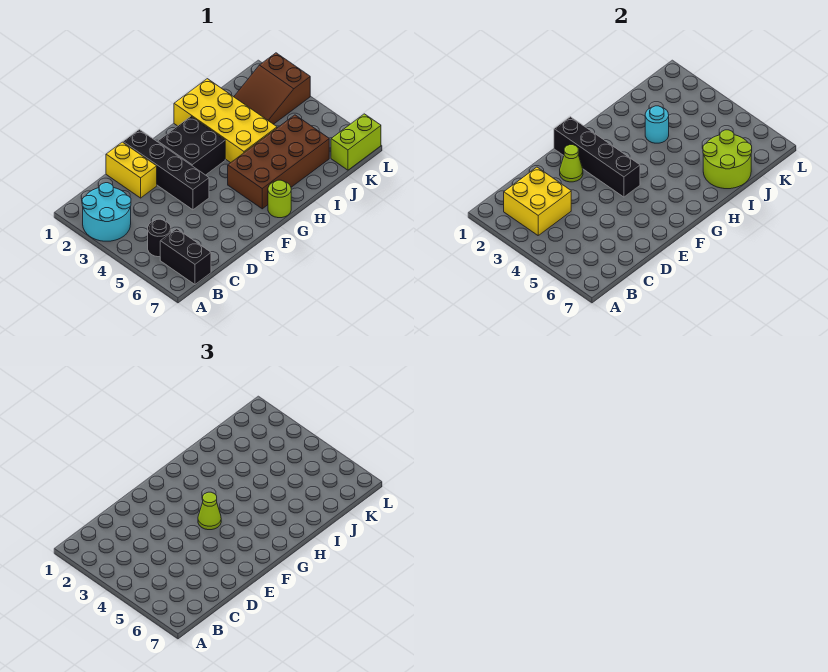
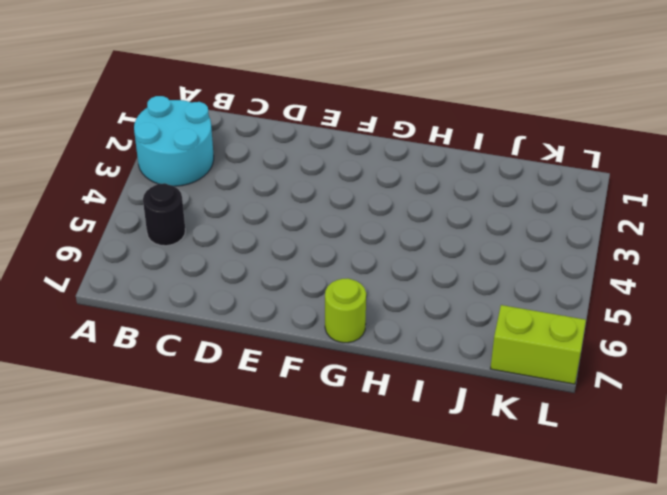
none -> black 1x2 brick [160,229,211,284]
none -> yellow 1x2 brick [106,142,157,198]
none -> black 1x4 brick [123,129,209,210]

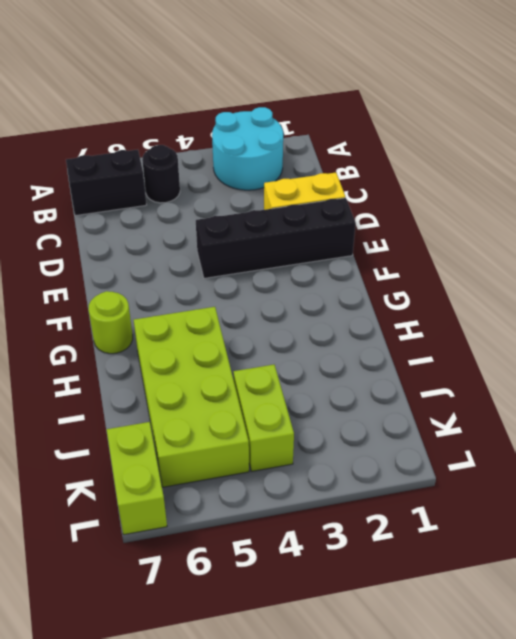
lime 2x4 brick [134,307,249,487] -> brown 2x4 brick [228,115,329,209]
lime 1x2 brick [233,365,294,471] -> none
none -> black 2x2 brick [158,117,225,175]
none -> yellow 2x4 brick [174,79,277,163]
none -> brown 2x3 slope [234,53,310,124]

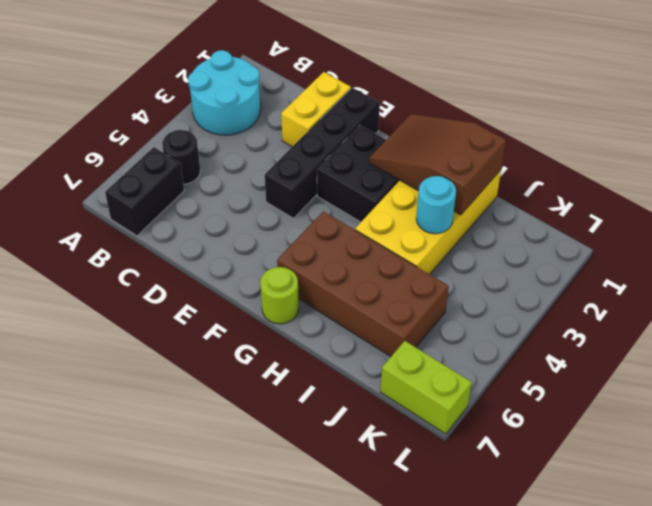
brown 2x3 slope [369,114,506,215] -> brown 2x3 slope moved to [234,53,310,124]
none -> yellow 2x2 brick [504,167,571,235]
none -> lime 1x1 cone [560,145,583,182]
none -> black 1x4 brick [554,117,640,197]

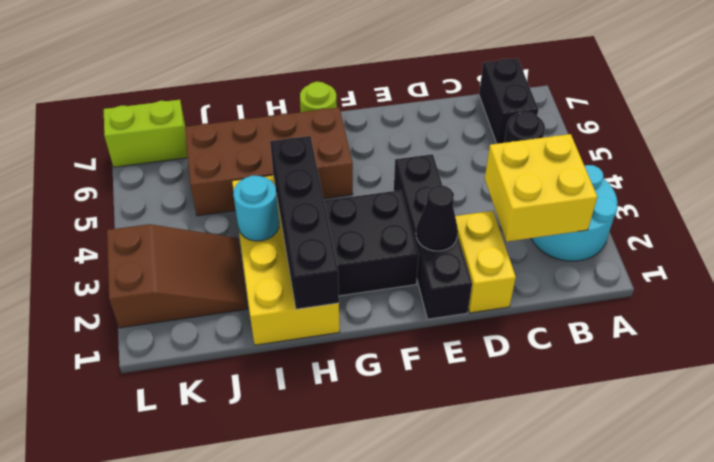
black 1x1 cone [416,185,458,251] -> lime 1x1 cone [560,145,583,182]
black 1x4 brick [270,136,339,309] -> black 1x4 brick moved to [554,117,640,197]
none -> lime 2x2 round brick [703,130,752,189]
none -> lime 1x1 cone [198,492,221,530]

